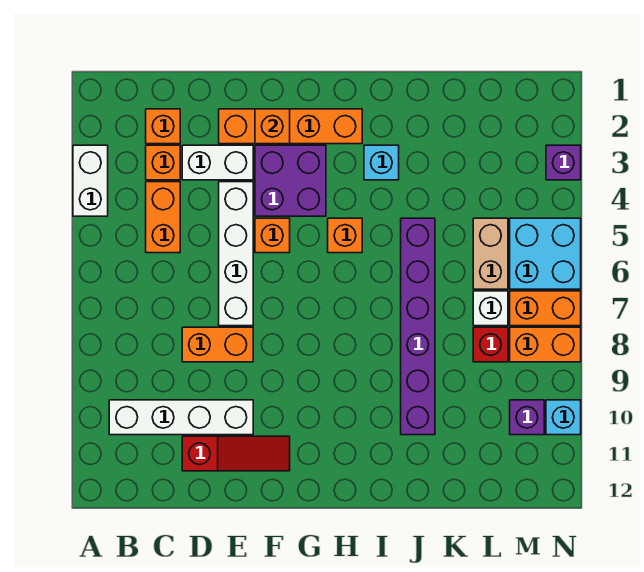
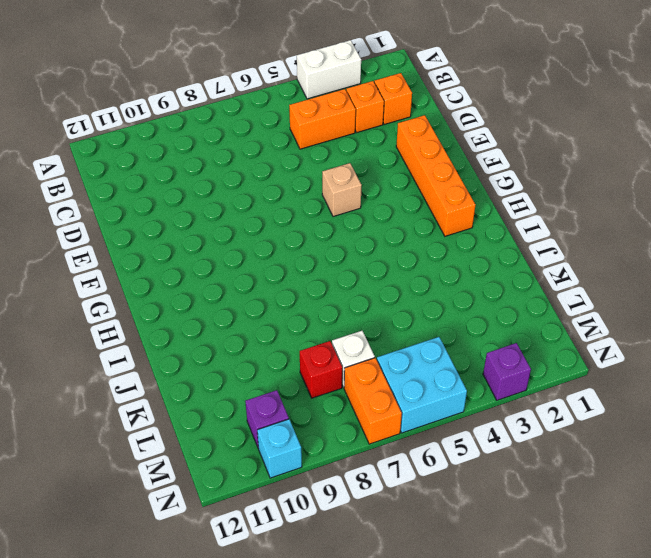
tan 1x1 brick [322,163,362,217] -> orange 1x1 brick [255,218,290,253]
none -> white 1x4 brick [109,400,253,435]
none -> white 1x2 brick [182,145,253,180]
none -> orange 1x2 brick [182,327,253,362]

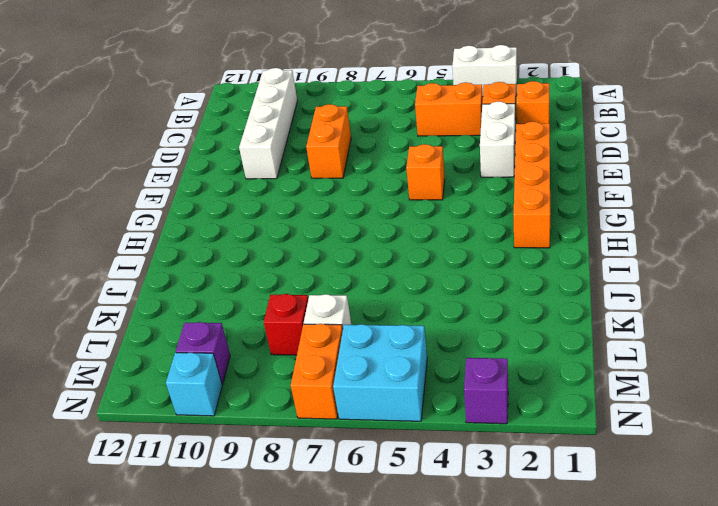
none -> red 1x3 slope [182,436,290,471]
none -> white 1x4 brick [219,182,253,326]
none -> purple 2x2 brick [255,145,326,216]

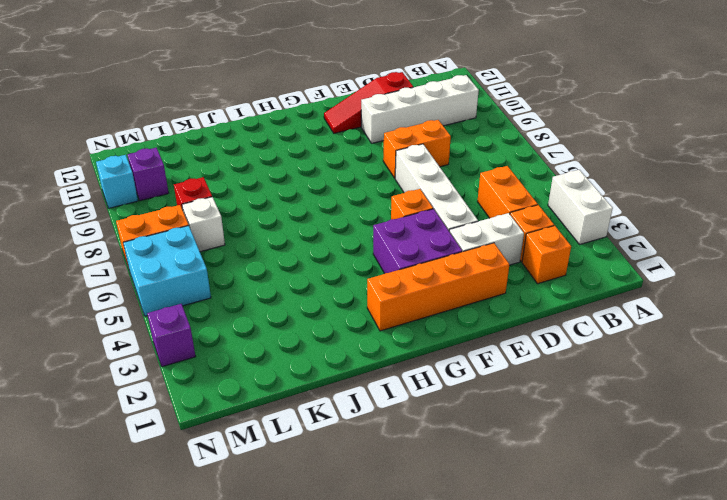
none -> orange 1x1 brick [328,218,362,253]
none -> cyan 1x1 brick [364,145,399,180]
none -> purple 1x6 brick [401,218,435,435]

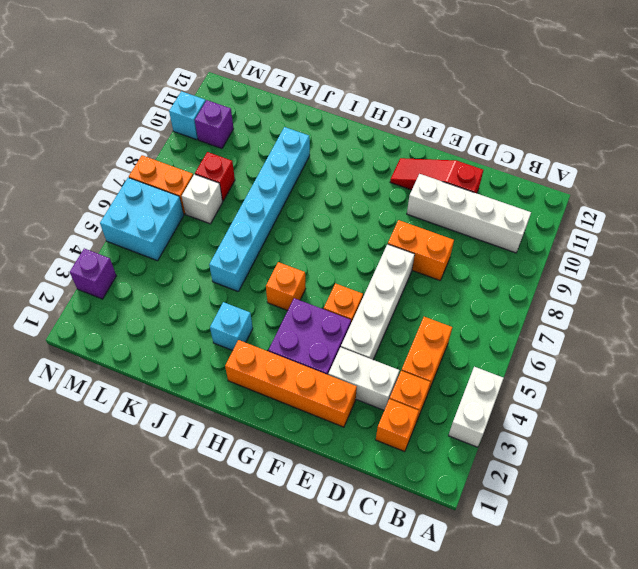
cyan 1x6 brick [209,127,310,291] -> purple 1x6 brick [401,218,435,435]
none -> tan 1x2 brick [473,218,508,289]
none -> orange 1x2 brick [510,327,581,362]
none -> orange 1x1 brick [255,109,290,144]

